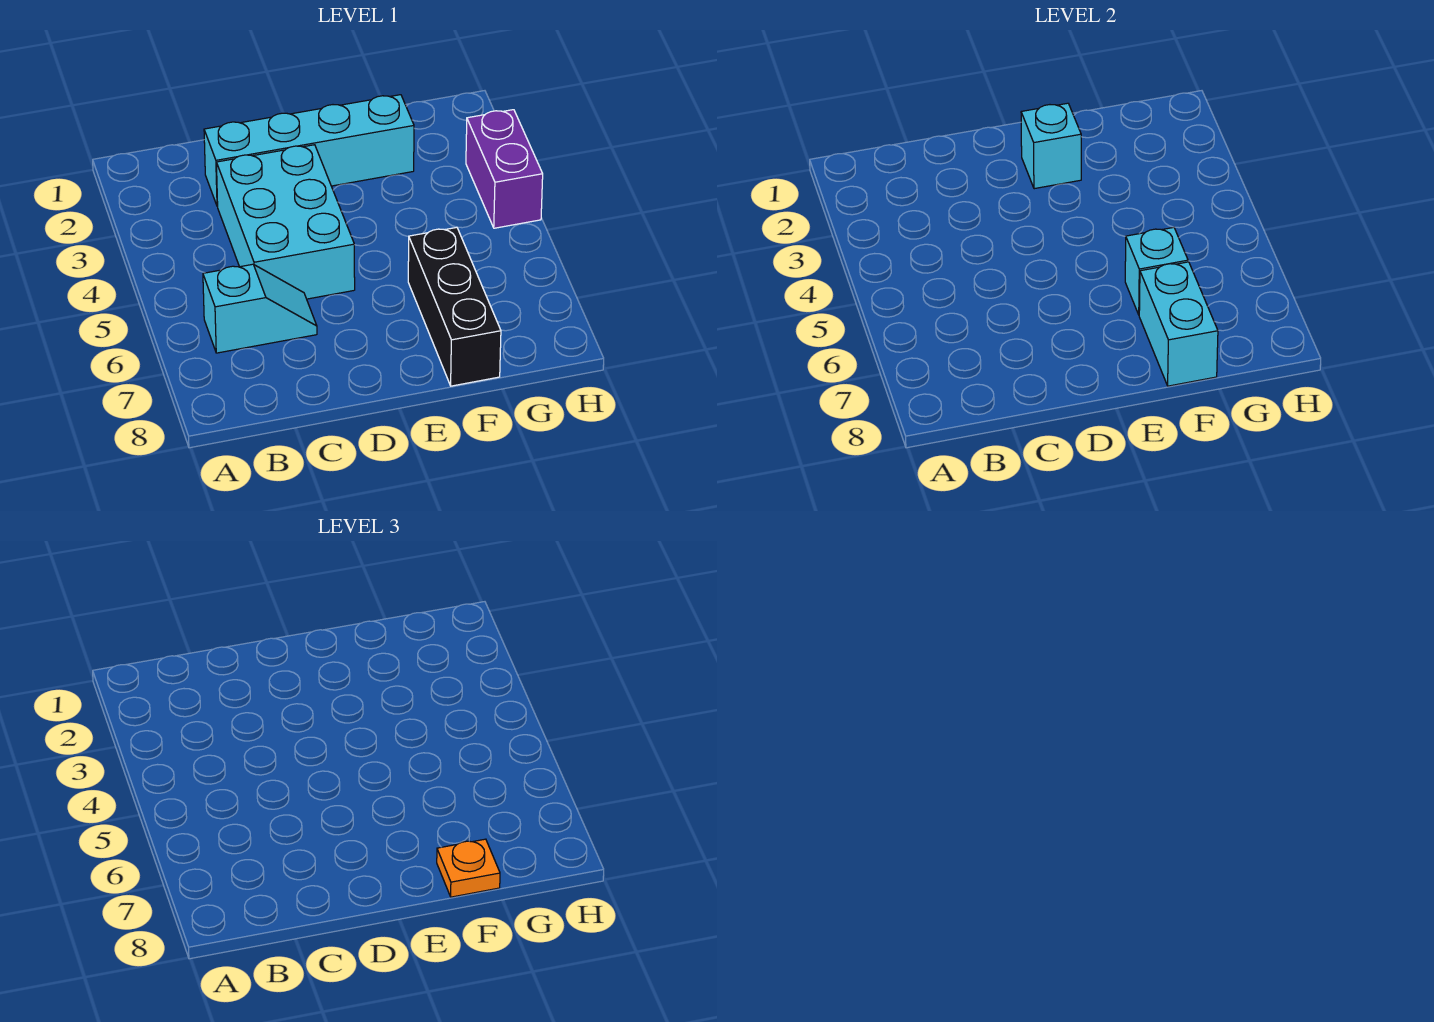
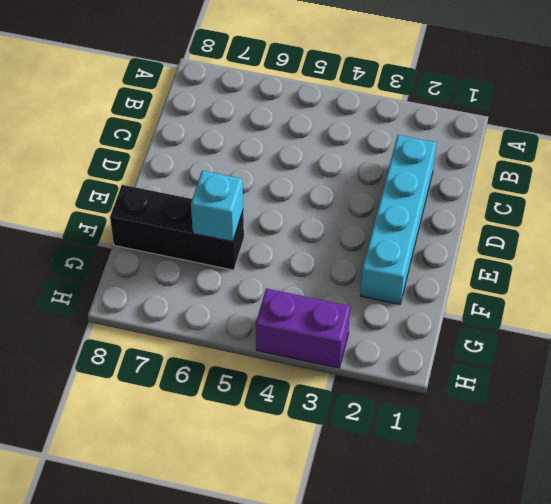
none -> cyan 1x2 slope [203,264,317,353]
none -> cyan 2x3 brick [216,145,355,299]

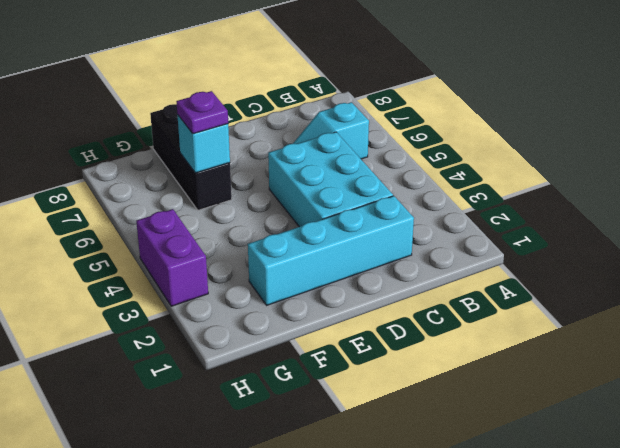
purple 1x1 plate [176,91,228,134] -> none
none -> cyan 1x1 brick [1021,103,1081,189]
none -> cyan 1x2 brick [1139,262,1218,386]

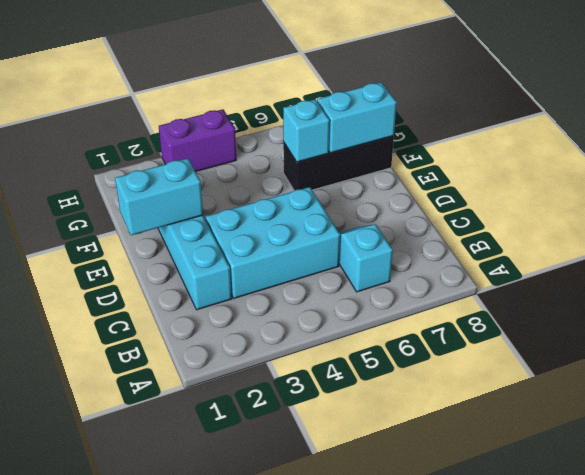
cyan 1x2 brick [115,158,203,235] -> cyan 1x1 brick [1021,103,1081,189]
none -> orange 1x1 plate [437,839,500,897]

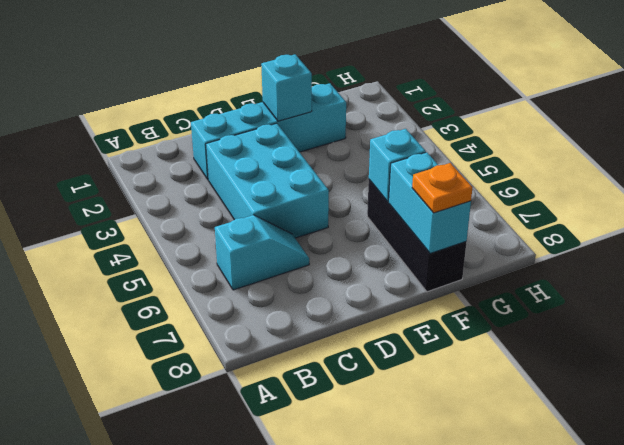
none -> purple 1x2 brick [466,110,543,228]

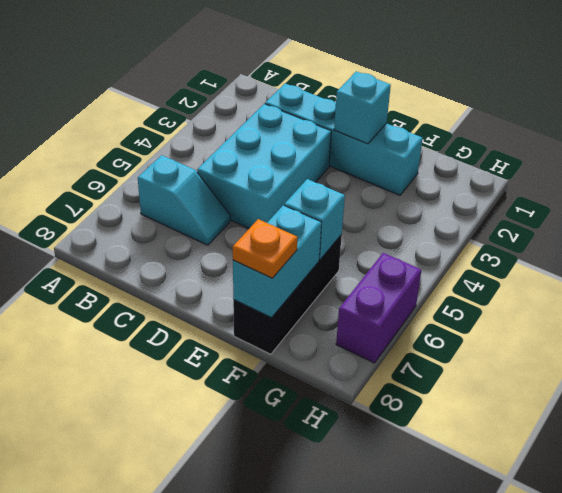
purple 1x2 brick [336,253,421,363] -> purple 1x2 brick moved to [466,110,543,228]

